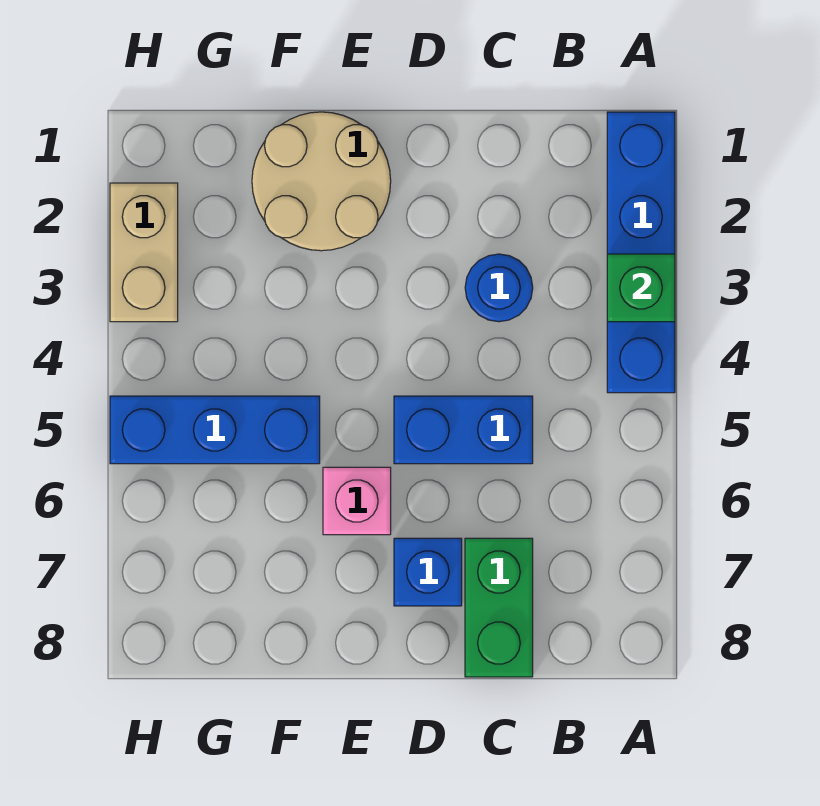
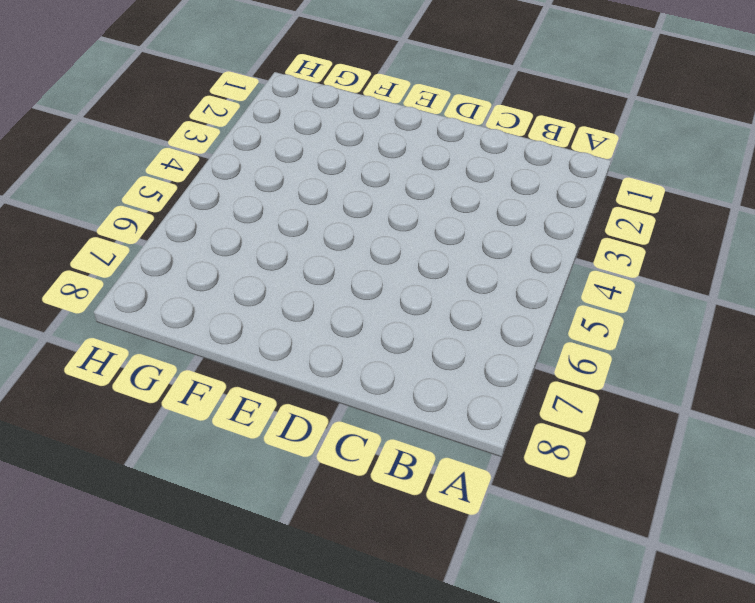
none -> blue 1x4 brick [607,112,675,393]
none -> blue 1x1 round brick [465,254,533,322]

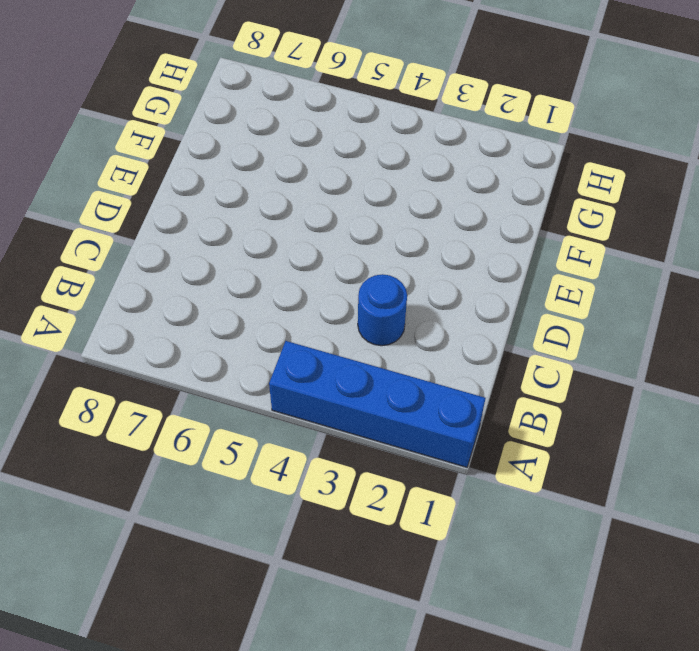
none -> blue 1x2 brick [394,396,533,464]
none -> green 1x2 brick [465,538,533,677]

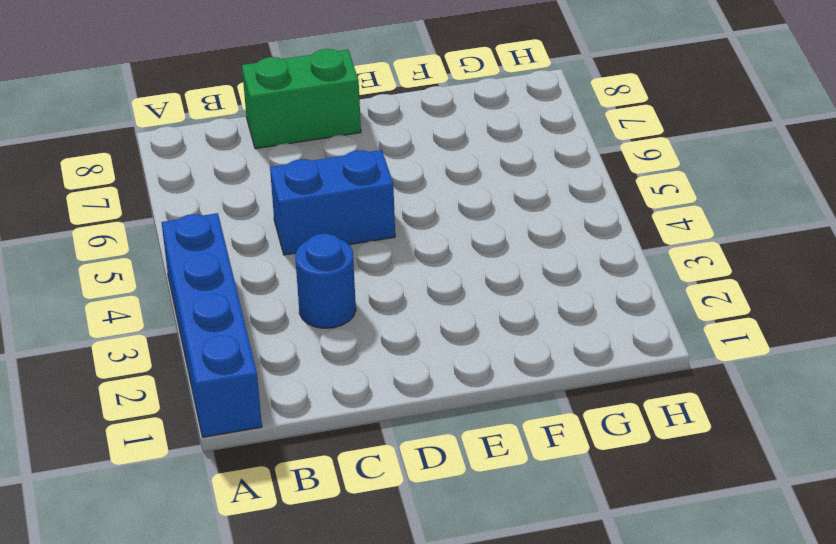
green 1x2 brick [242,49,361,149] -> green 1x2 brick turned to [465,538,533,677]
none -> blue 1x1 brick [394,538,462,606]
none -> tan 2x2 round brick [252,112,391,251]

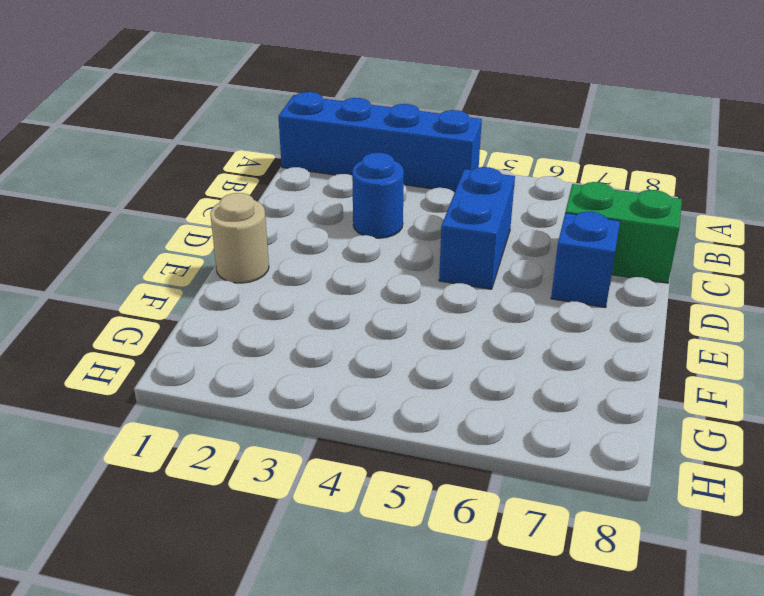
tan 1x1 round brick [210,193,269,283] -> tan 2x2 round brick [252,112,391,251]
none -> pink 1x1 brick [323,467,391,535]
none -> blue 1x3 brick [110,396,320,464]

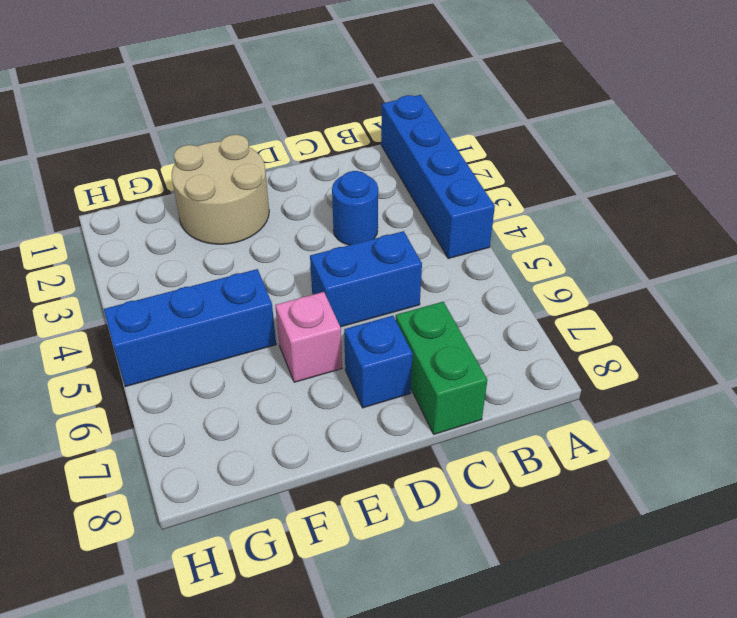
none -> tan 1x2 brick [110,183,178,322]
none -> green 1x1 brick [607,254,675,322]

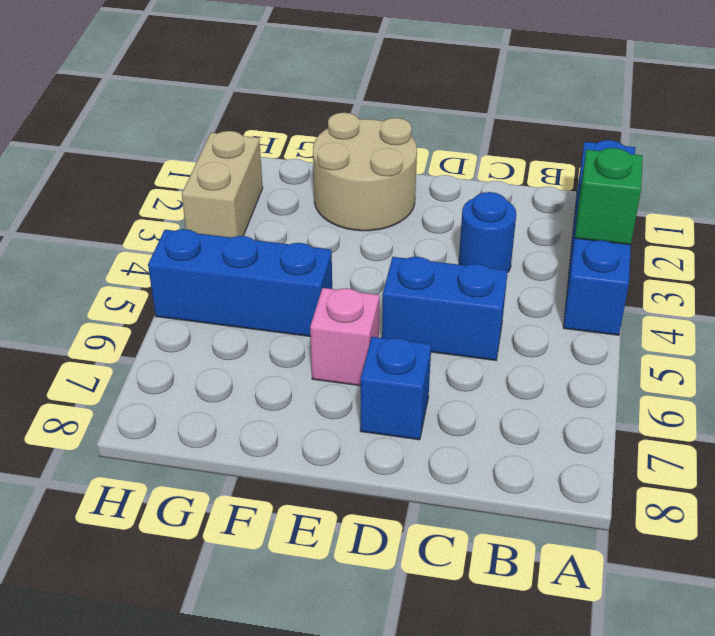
none -> green 1x2 brick [465,538,533,677]

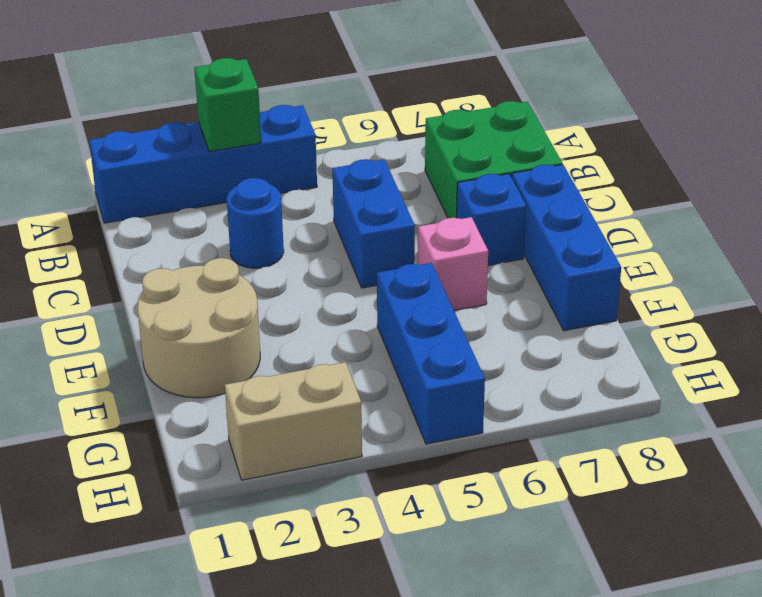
green 2x2 brick [425,101,562,218] -> green 1x2 brick [465,538,533,677]
blue 1x3 brick [512,164,621,331] -> none

